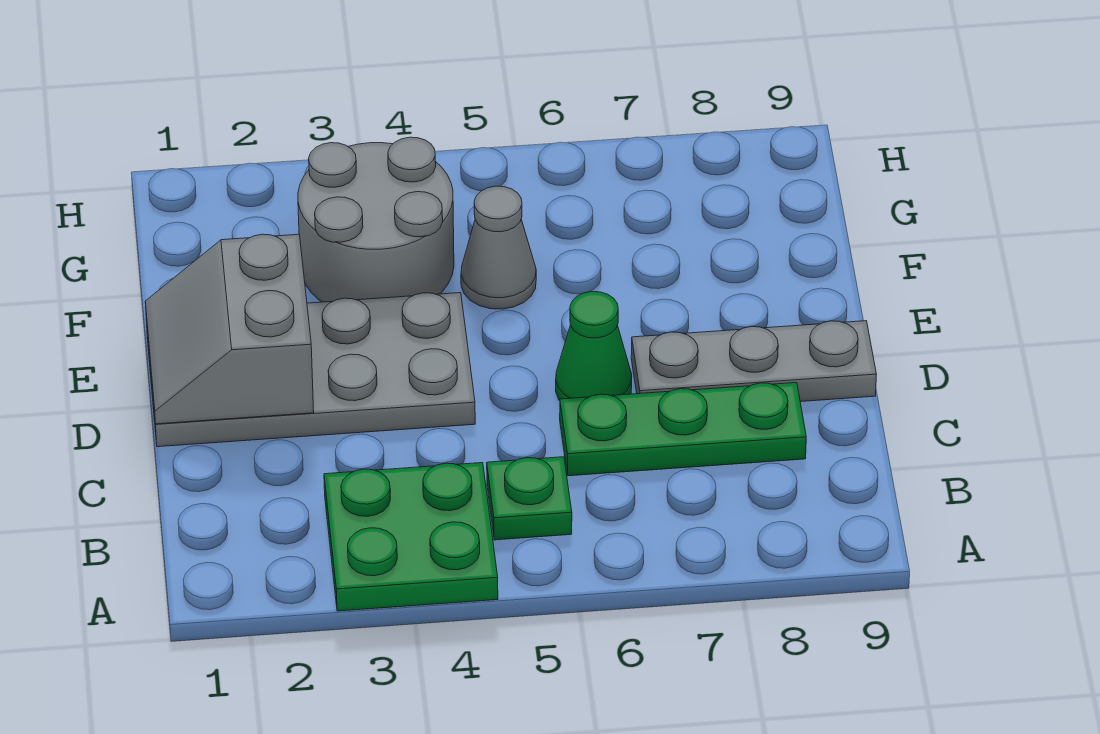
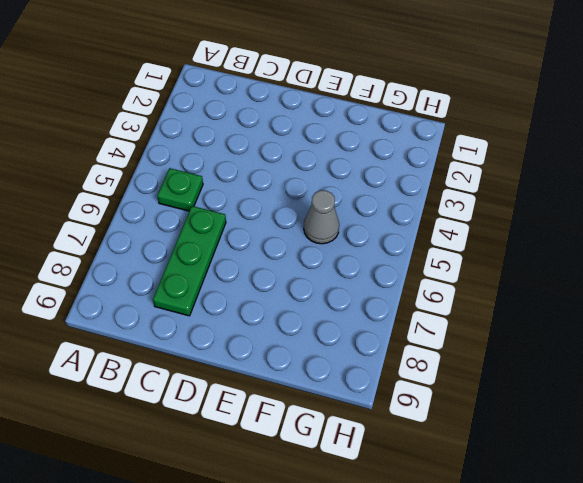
none -> green 2x2 plate [324,463,498,611]
none -> grey 2x4 plate [146,293,475,447]

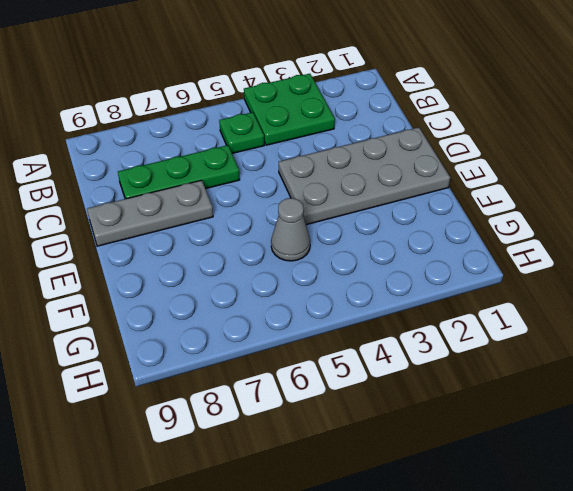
none -> green 1x1 cone [556,292,632,401]
none -> grey 2x2 round brick [298,137,454,302]

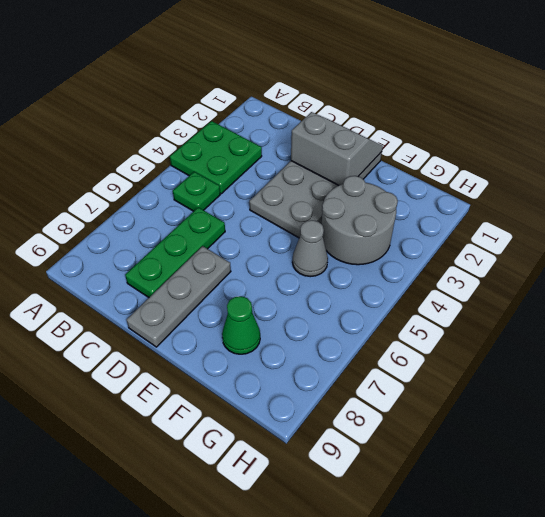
green 1x1 cone [222,296,260,354] -> green 1x1 cone moved to [556,292,632,401]

